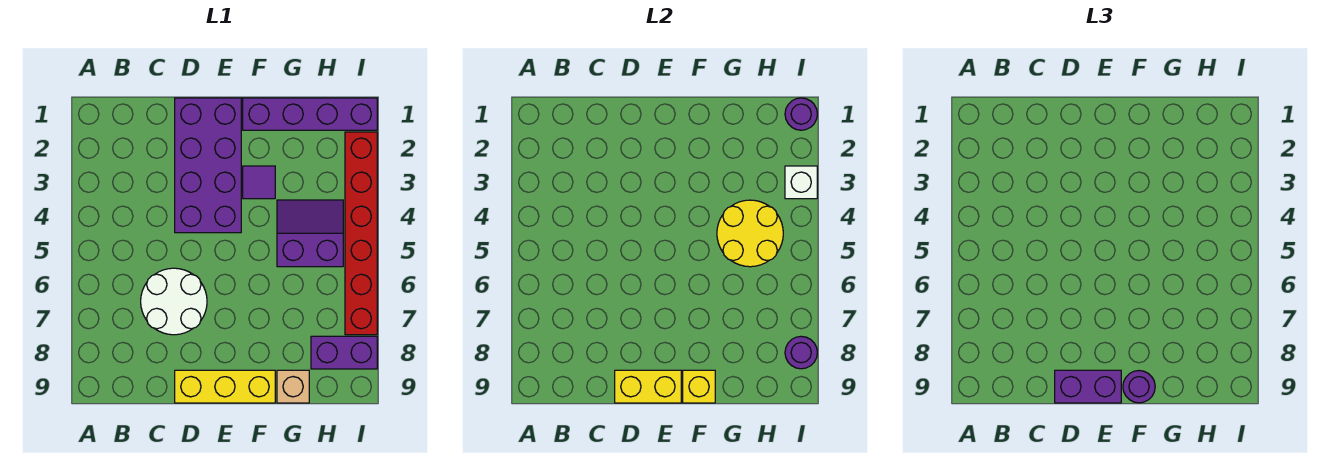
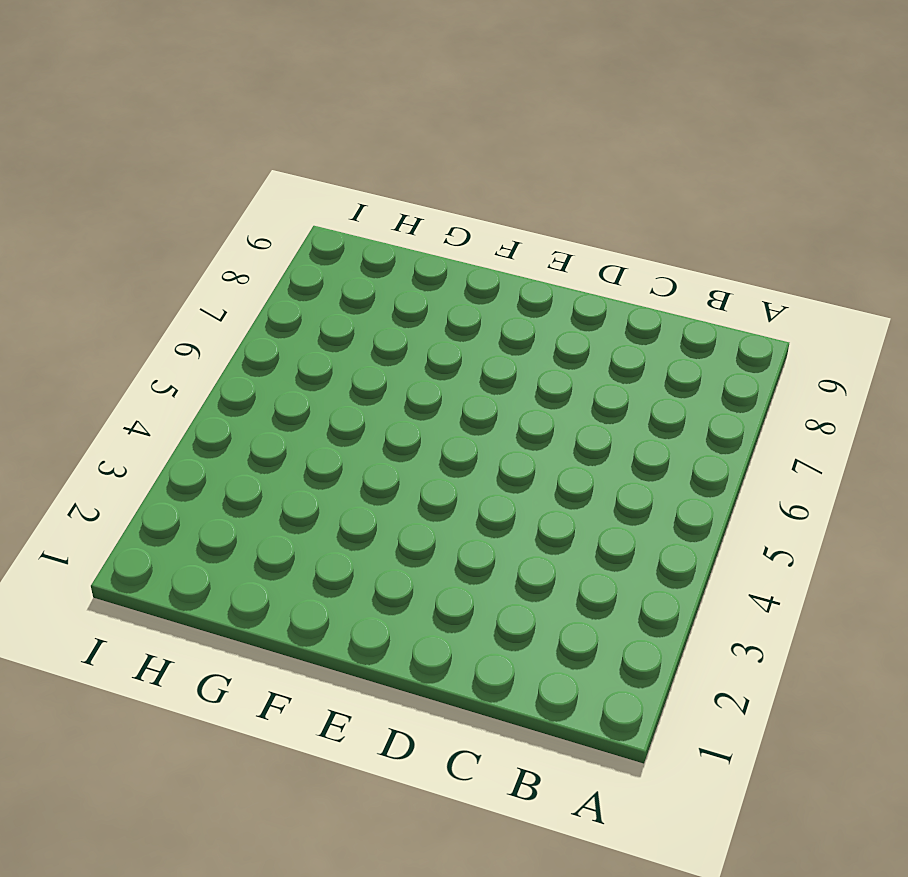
none -> white 2x2 round brick [141,268,207,335]
none -> purple 2x4 brick [175,98,241,233]
none -> yellow 1x3 brick [175,370,275,403]

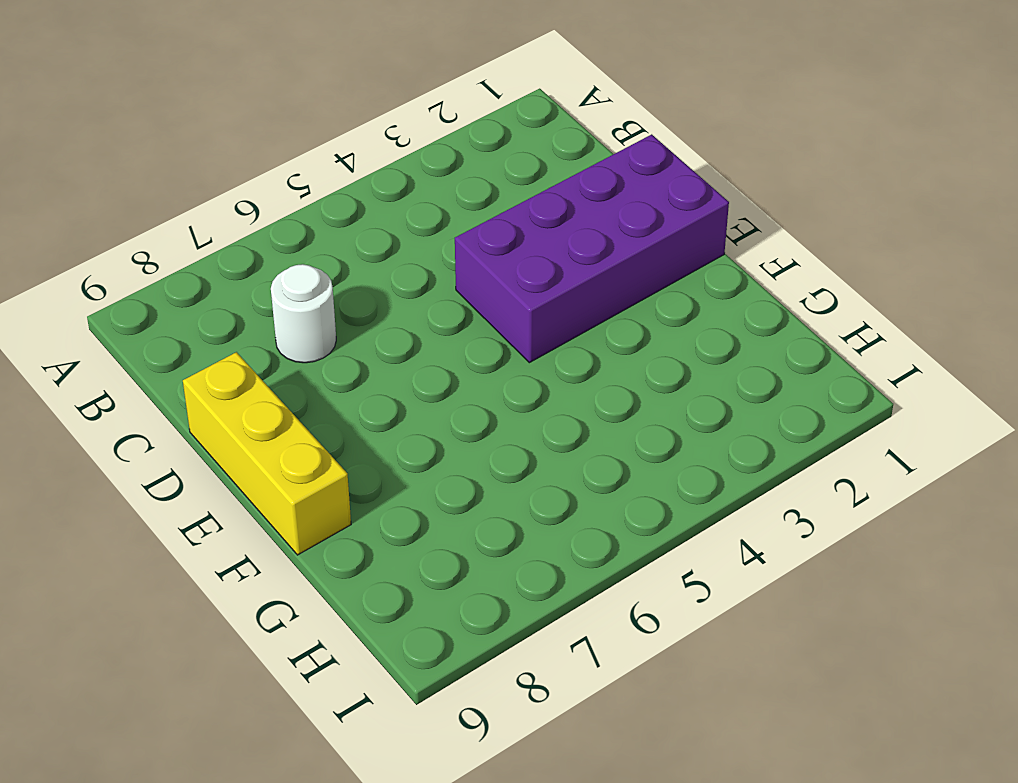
white 1x1 round brick [271,264,336,363] -> white 2x2 round brick [141,268,207,335]
none -> purple 1x4 brick [243,98,377,130]
none -> purple 1x1 tile [243,166,275,199]
none -> purple 2x2 slope [277,200,343,267]

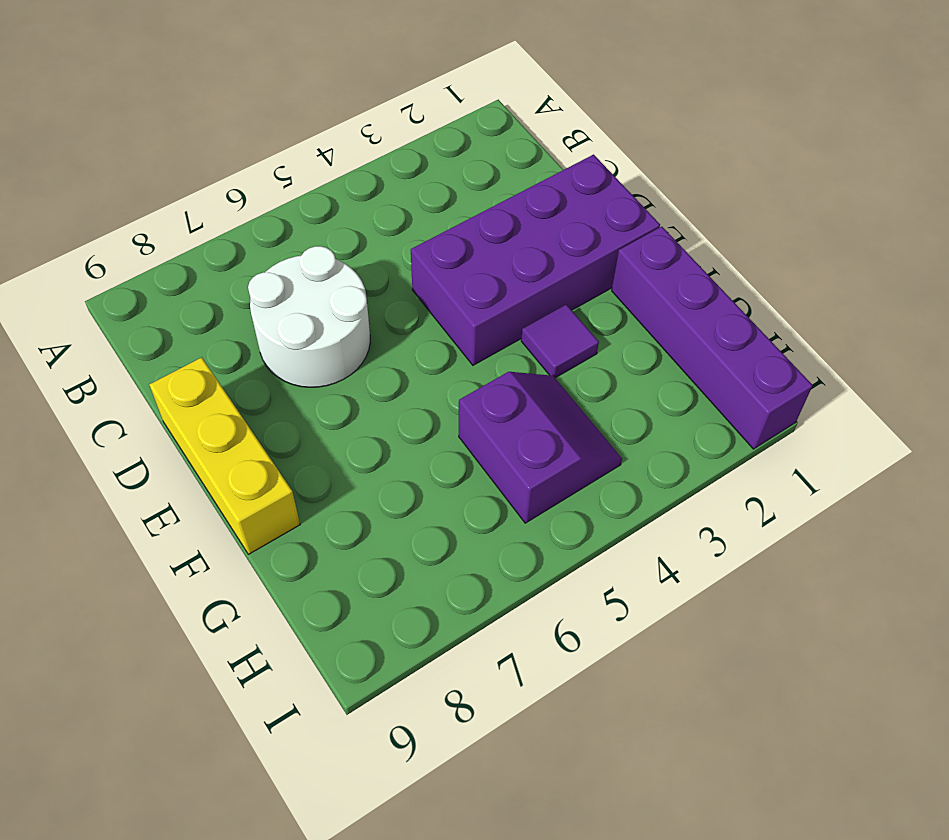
none -> tan 1x1 brick [277,370,309,403]
none -> purple 1x2 brick [311,336,377,369]
none -> red 1x6 brick [345,132,377,335]

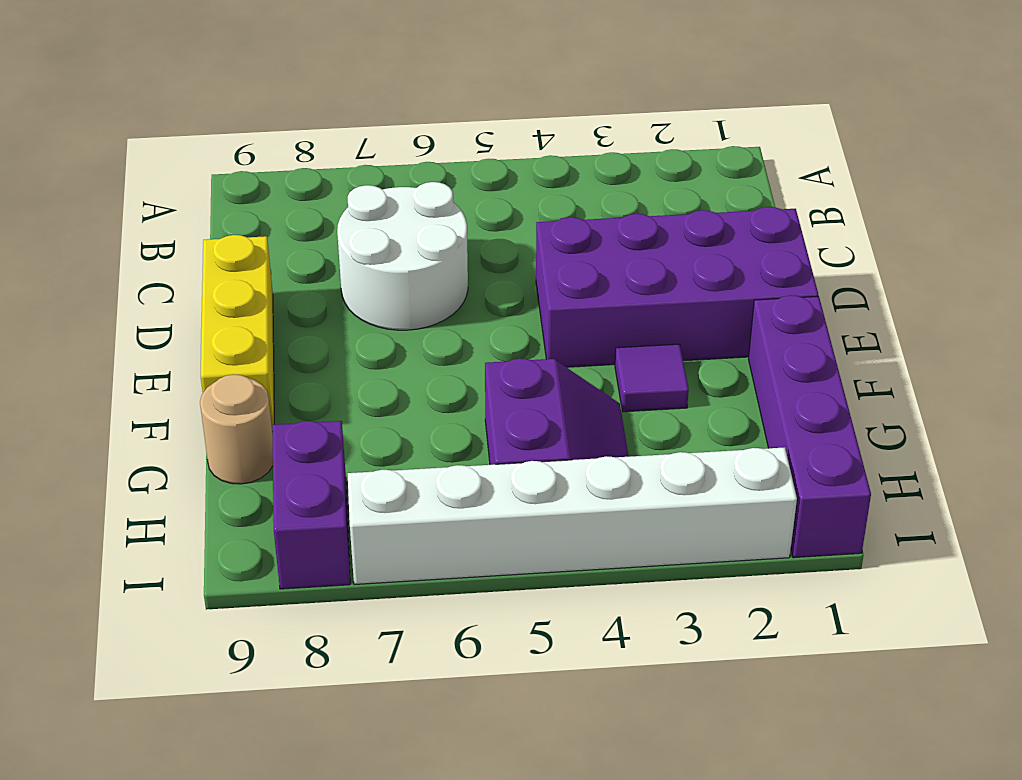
tan 1x1 round brick [200,374,273,484] -> tan 1x1 brick [277,370,309,403]
white 1x6 brick [348,447,797,584] -> red 1x6 brick [345,132,377,335]
none -> yellow 1x2 brick [615,370,681,403]
none -> yellow 1x1 brick [683,370,715,403]
none -> yellow 2x2 round brick [717,200,783,267]

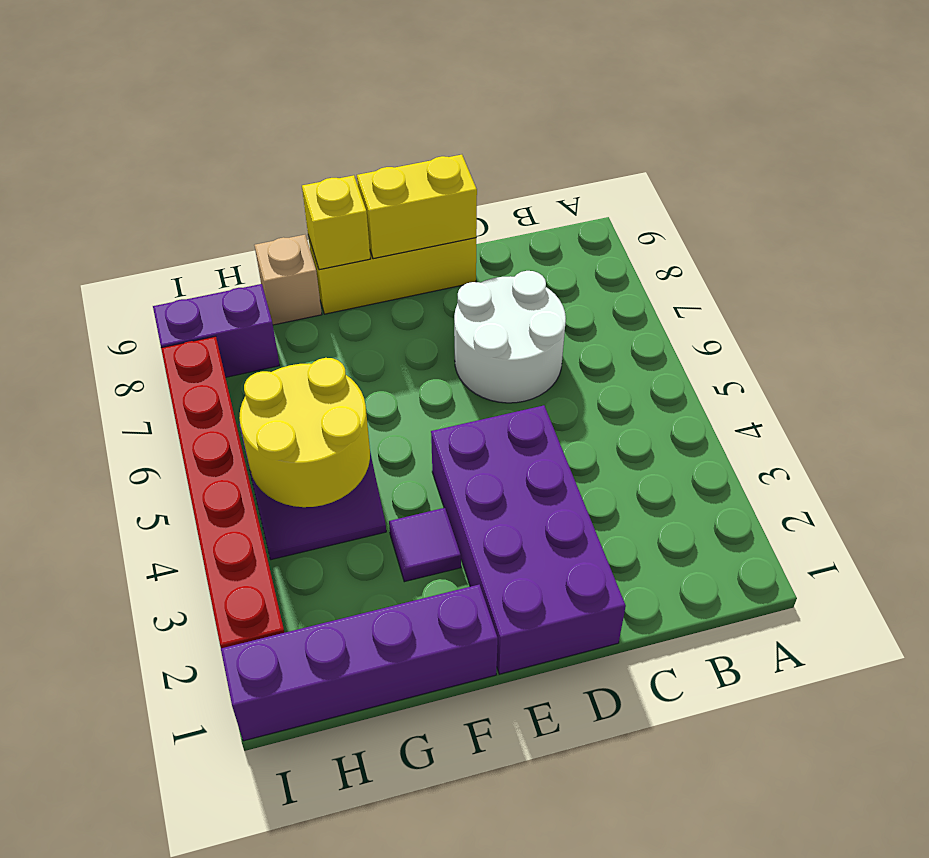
none -> purple 1x1 round brick [785,98,817,130]
none -> white 1x1 brick [785,166,817,199]
none -> purple 1x1 round brick [785,336,817,369]

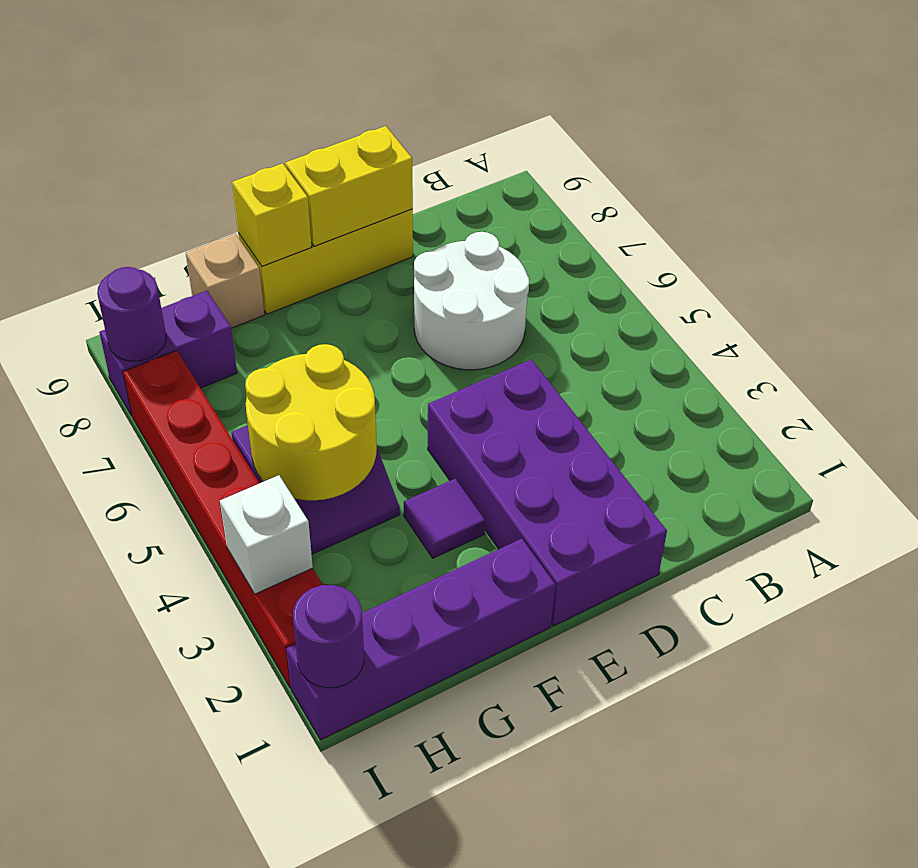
none -> purple 1x2 brick [1055,370,1121,403]
none -> purple 1x1 round brick [1123,371,1155,403]

